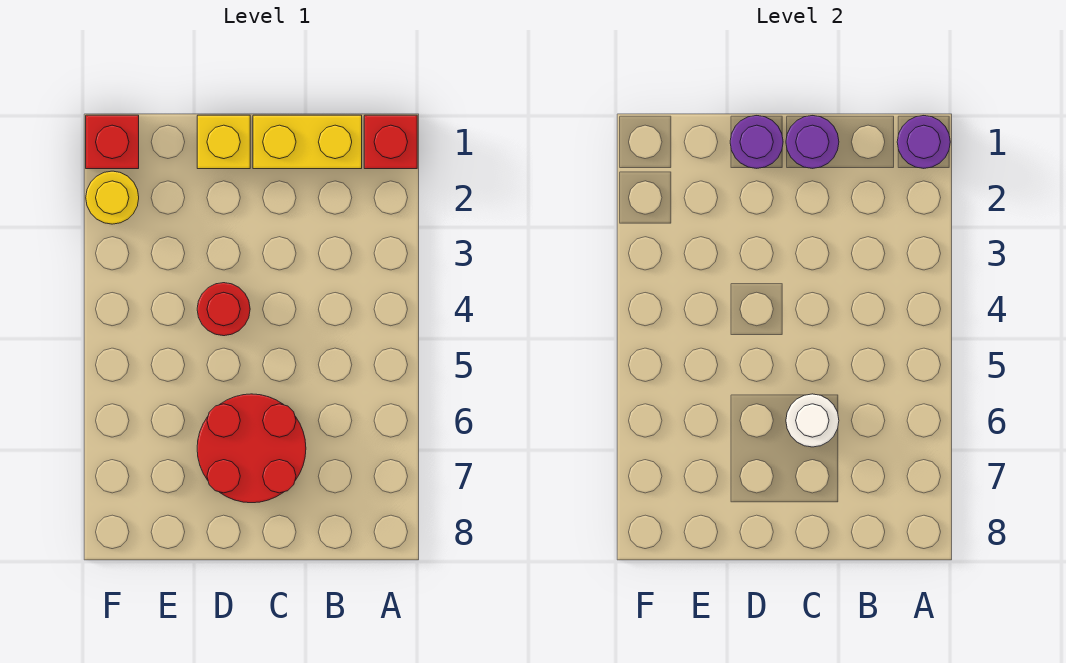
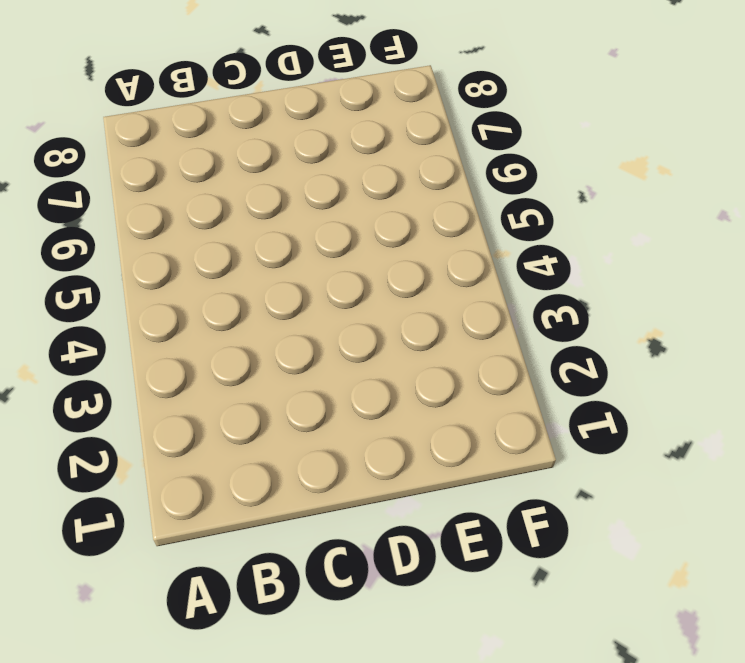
none -> red 1x1 brick [364,115,417,169]
none -> yellow 1x2 brick [253,115,362,169]

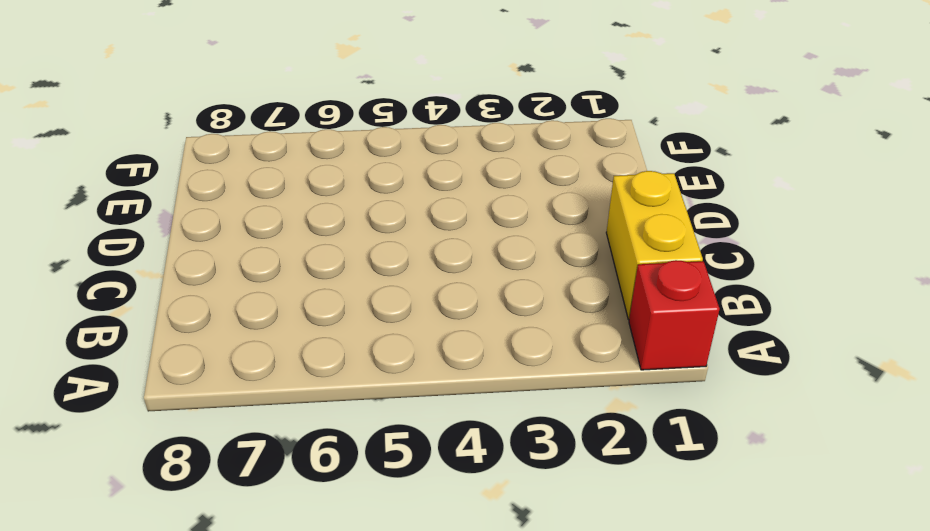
none -> red 2x2 round brick [197,394,306,503]
none -> yellow 1x1 brick [197,115,250,169]

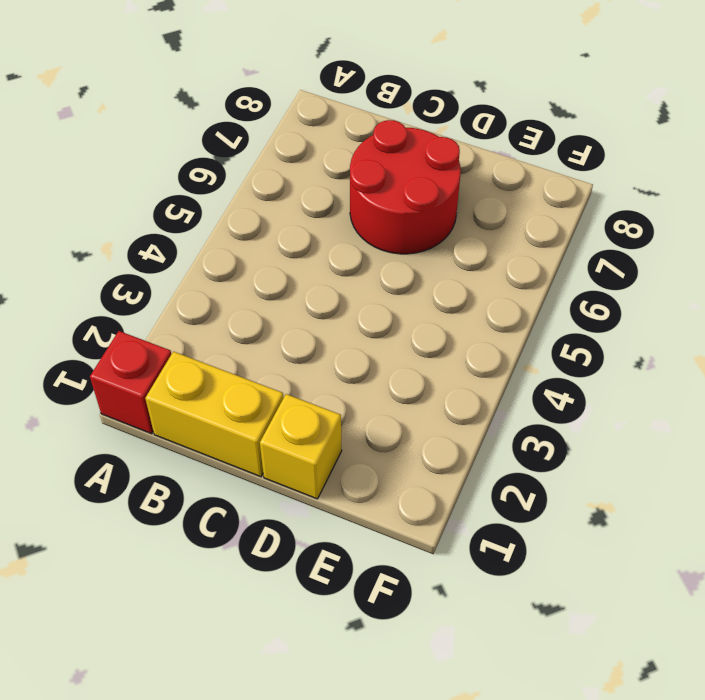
none -> red 1x1 round brick [197,283,250,336]
none -> red 1x1 brick [86,115,139,169]

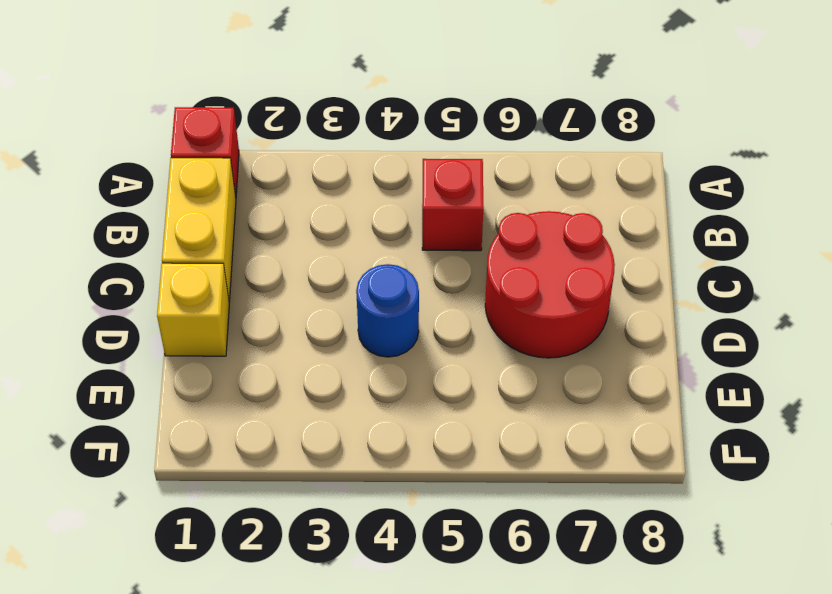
red 1x1 brick [422,159,483,251] -> red 1x1 brick moved to [86,115,139,169]
blue 1x1 round brick [356,264,419,357] -> red 1x1 round brick [197,283,250,336]
none -> yellow 1x1 round brick [86,171,139,224]
none -> purple 1x1 round brick [897,116,950,168]

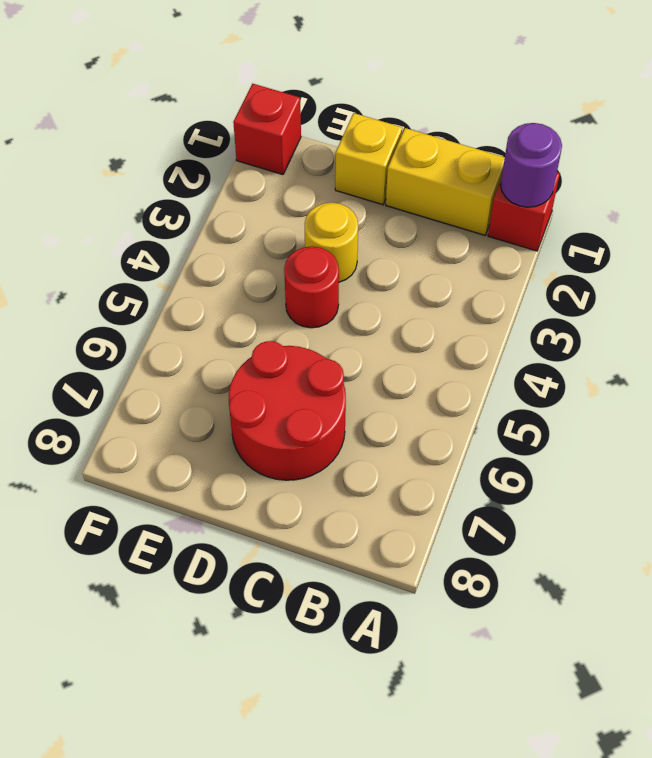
yellow 1x1 round brick [305,202,358,282] -> yellow 1x1 round brick moved to [86,171,139,224]
none -> purple 1x1 round brick [786,116,839,168]
none -> white 1x1 round brick [786,394,839,447]

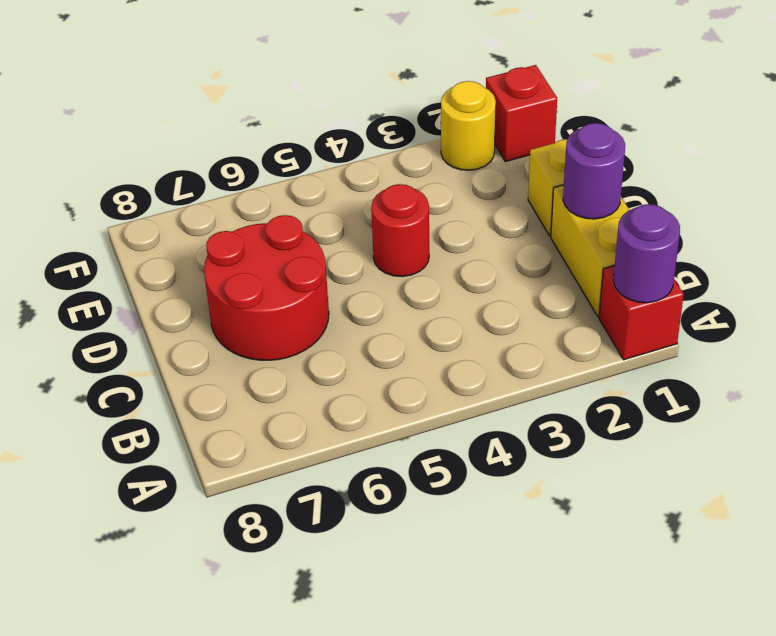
none -> white 1x1 round brick [786,394,839,447]
none -> purple 1x1 round brick [730,116,783,168]

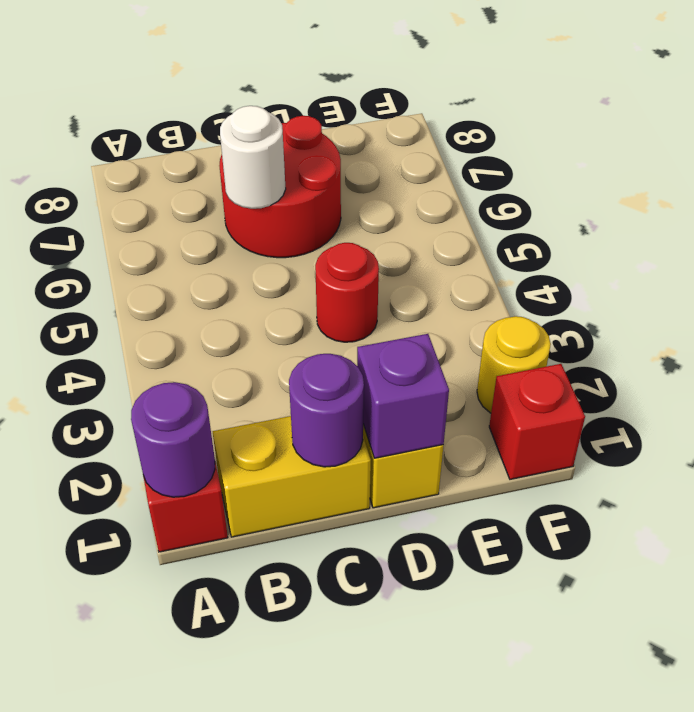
purple 1x1 brick [357,334,449,458] -> purple 1x1 round brick [730,116,783,168]

